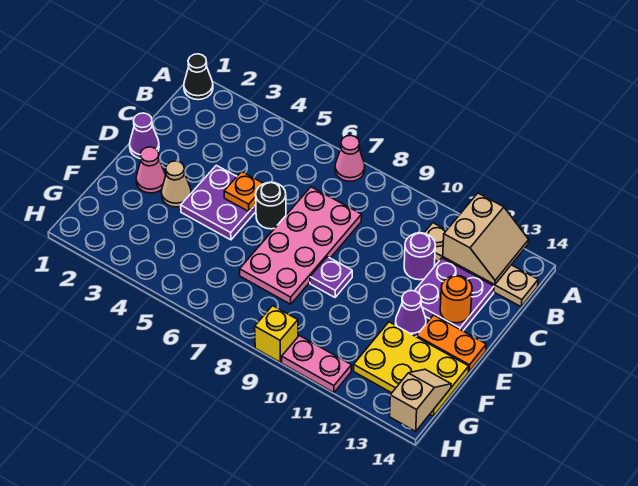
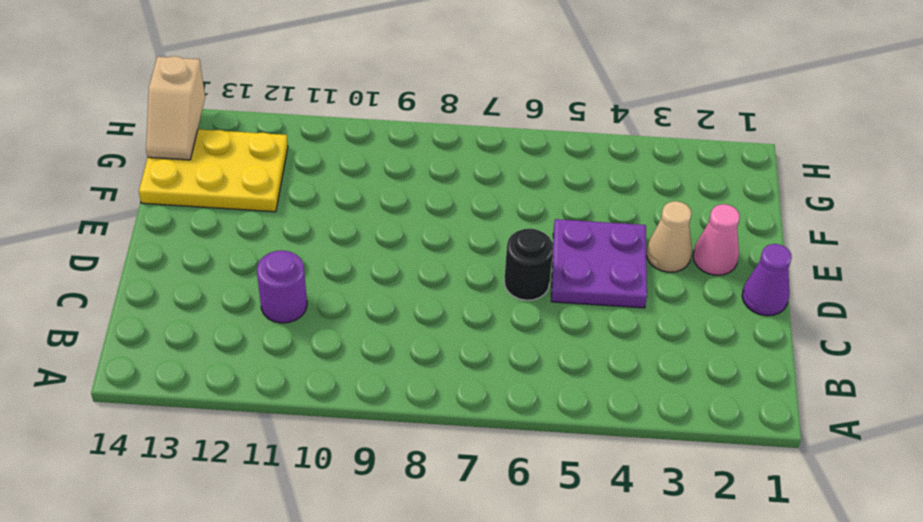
none -> black 1x1 cone [184,54,213,100]
none -> pink 1x1 cone [335,135,365,181]
none -> tan 1x4 plate [424,223,538,307]

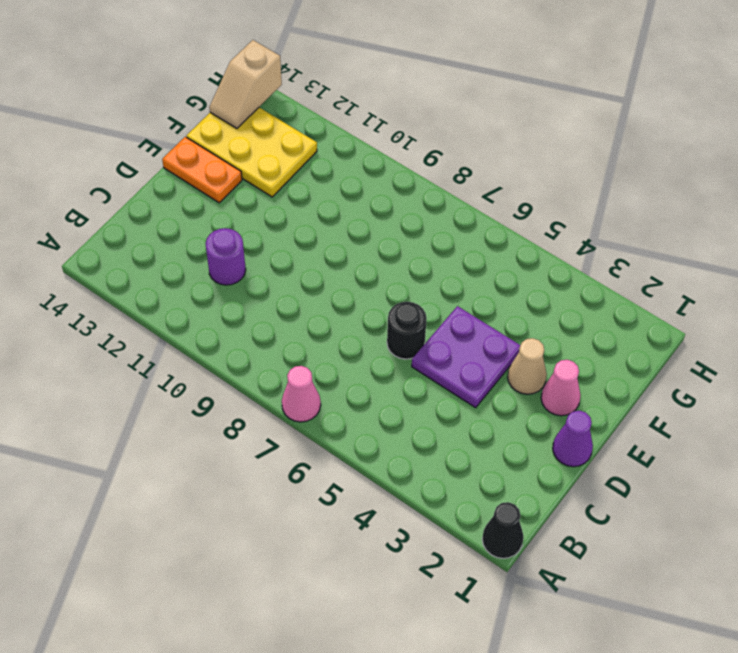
none -> tan 1x4 plate [424,223,538,307]
none -> pink 2x4 plate [240,187,362,304]
none -> purple 2x2 plate [415,258,494,331]

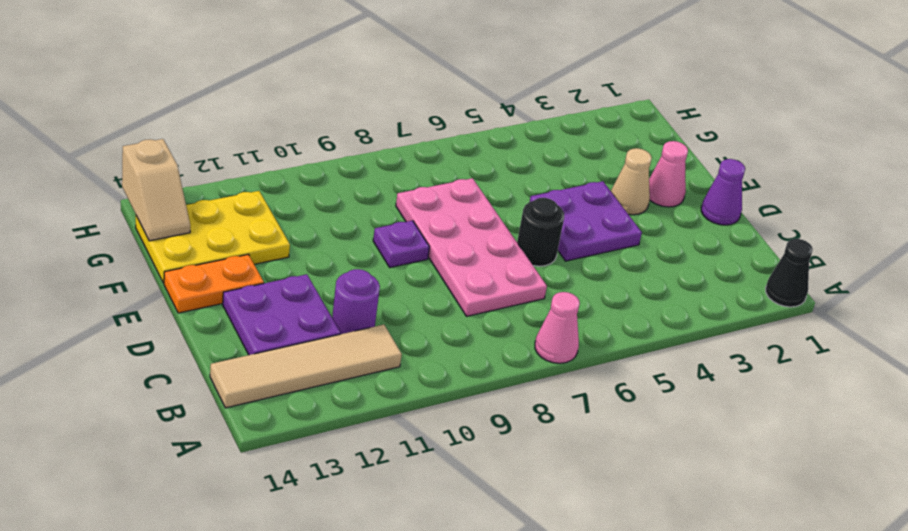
tan 1x4 tile [210,325,402,408] -> tan 1x4 plate [424,223,538,307]
none -> purple 1x1 cone [395,291,426,336]
none -> yellow 1x1 brick [255,306,298,362]
none -> pink 1x2 plate [282,336,351,393]

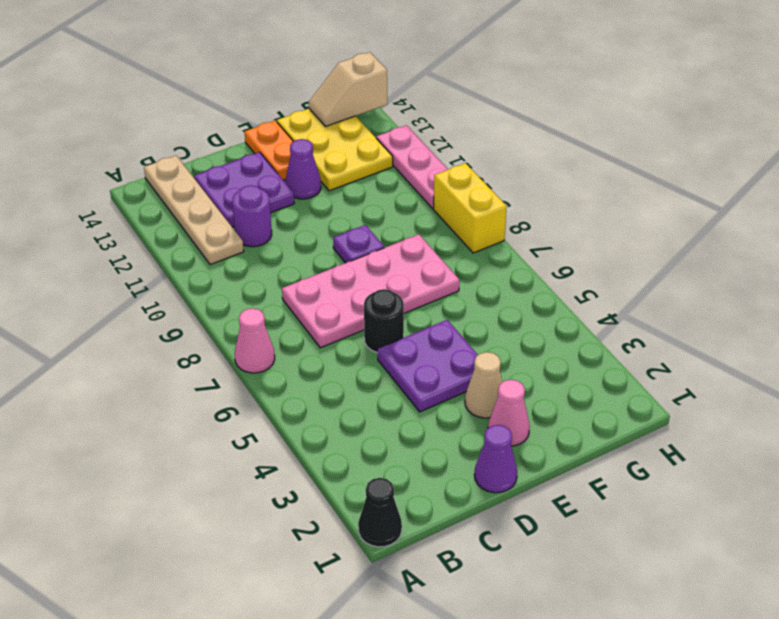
yellow 1x2 brick [433,163,507,253] -> yellow 1x1 brick [255,306,298,362]
pink 1x3 plate [376,125,448,208] -> pink 1x2 plate [282,336,351,393]
none -> tan 2x2 slope [443,193,529,285]
none -> orange 1x1 plate [224,171,264,212]
none -> orange 1x1 round brick [440,276,472,323]

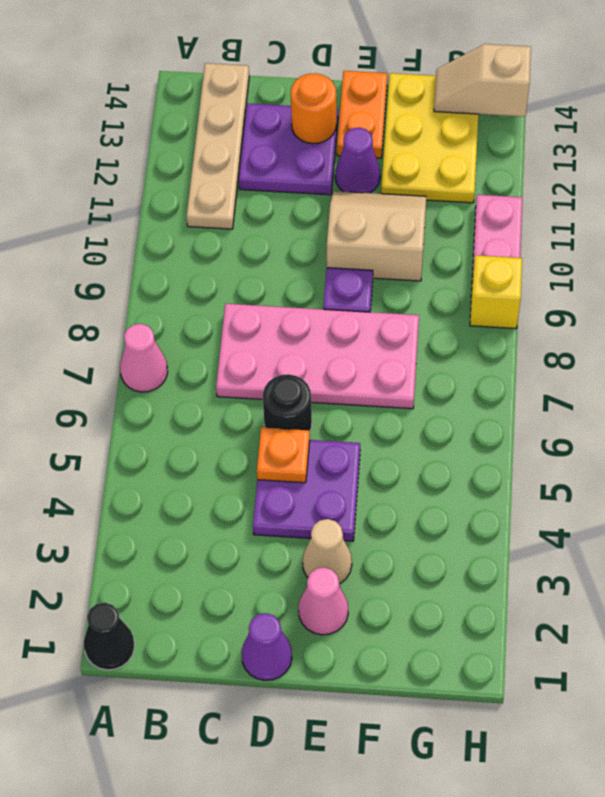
tan 2x2 slope [327,191,426,281] -> tan 2x2 slope moved to [443,193,529,285]
none -> purple 1x1 round brick [404,233,435,280]

